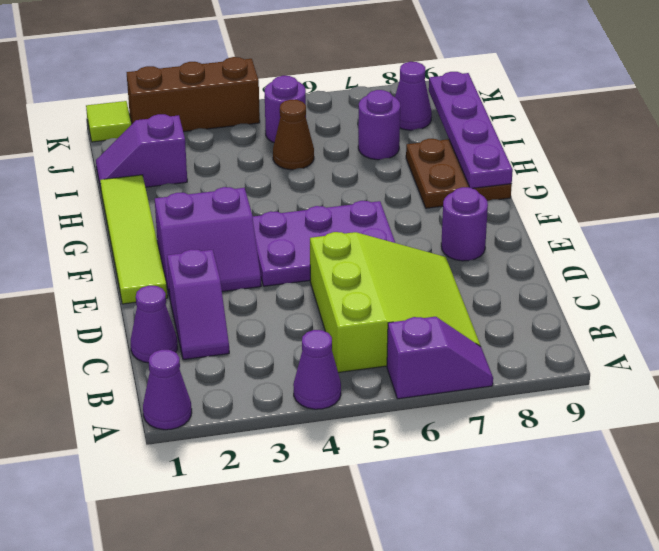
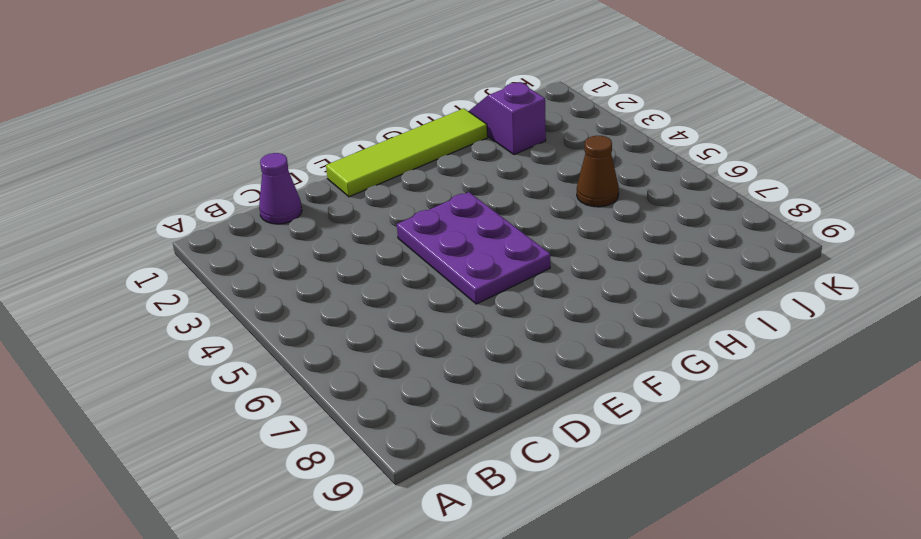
none -> purple 1x1 cone [143,350,192,430]
none -> purple 1x1 cone [293,330,341,409]
none -> purple 1x2 slope [387,317,493,399]

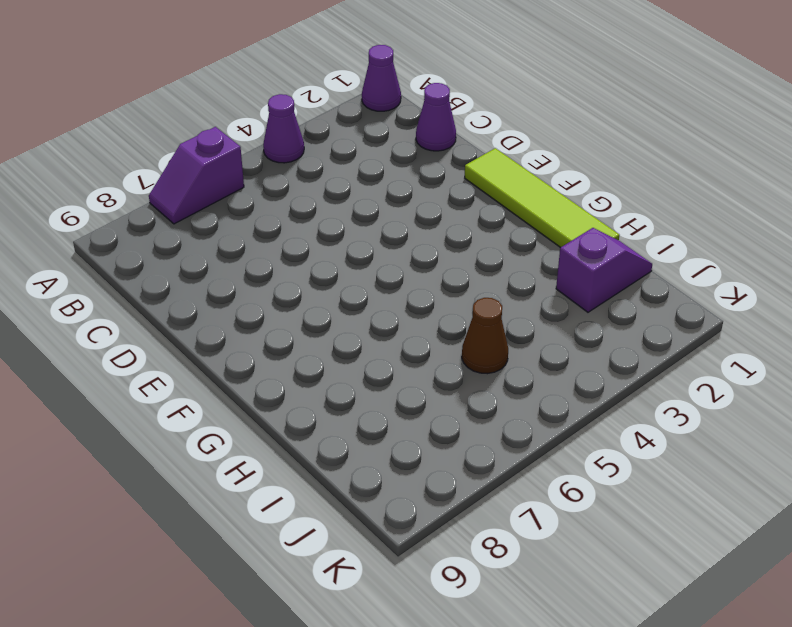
none -> lime 3x3 slope [310,232,480,372]
none -> purple 1x2 slope [167,249,229,360]
none -> purple 2x2 slope [155,187,261,297]

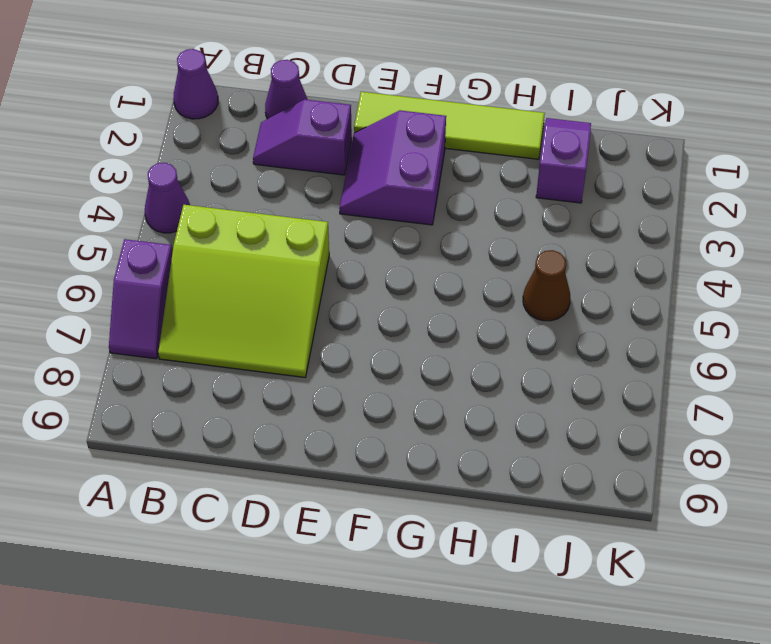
none -> purple 2x3 plate [253,201,395,286]
none -> purple 1x1 round brick [441,187,488,261]
none -> brown 2x2 plate [406,139,512,208]

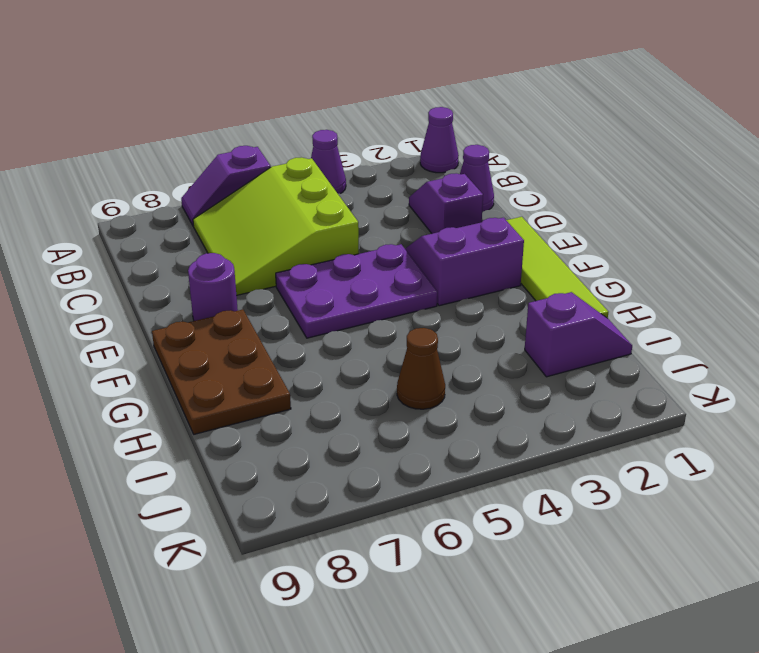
brown 2x3 plate [152,310,291,434] -> brown 2x2 plate [406,139,512,208]
none -> purple 1x1 round brick [358,90,400,160]
none -> purple 1x1 round brick [265,76,306,142]
none -> purple 1x1 cone [395,62,432,130]

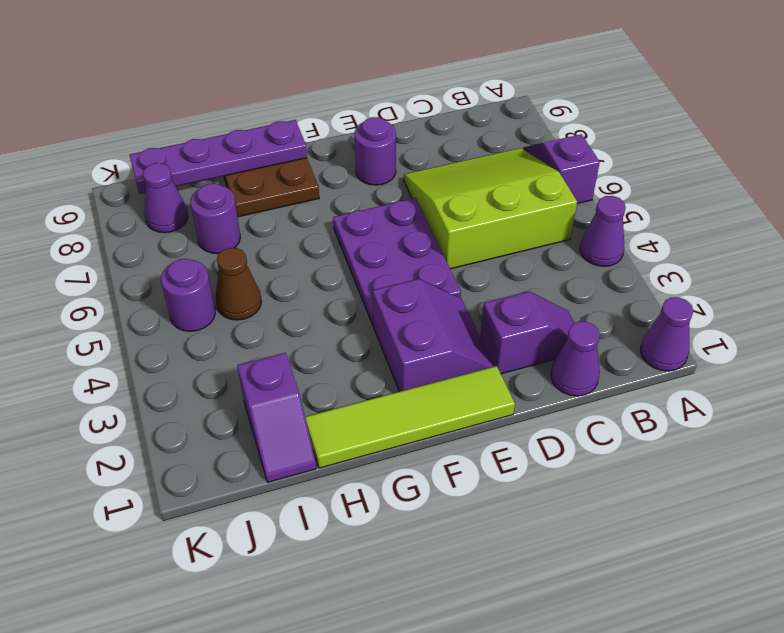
none -> lime 1x1 tile [86,101,132,142]
none -> brown 1x3 brick [127,57,260,132]

